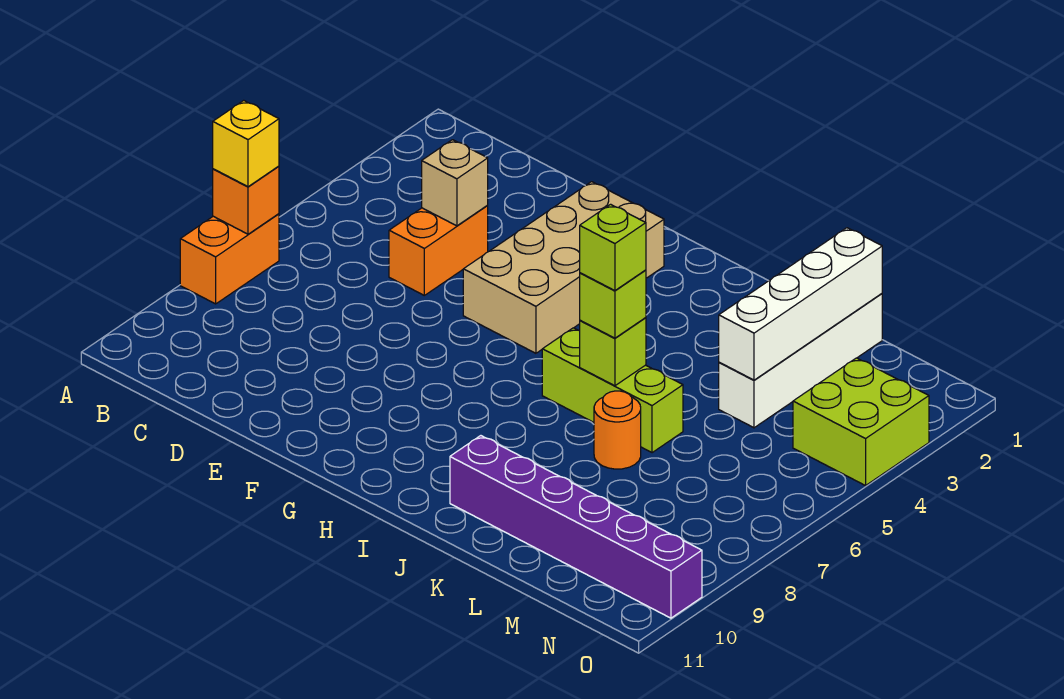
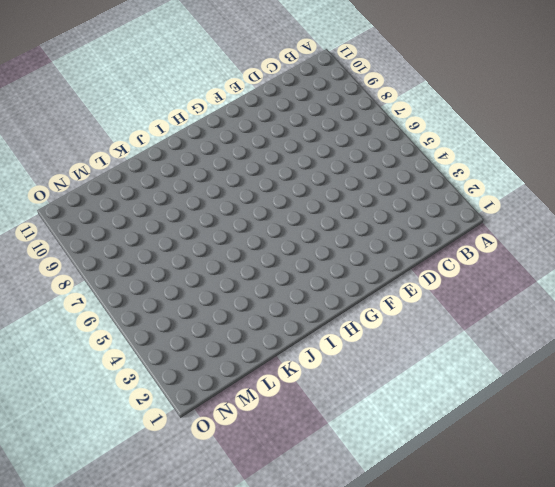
none -> orange 1x2 brick [180,214,279,304]
none -> orange 1x2 brick [389,205,488,295]
none -> tan 2x4 brick [463,182,664,353]

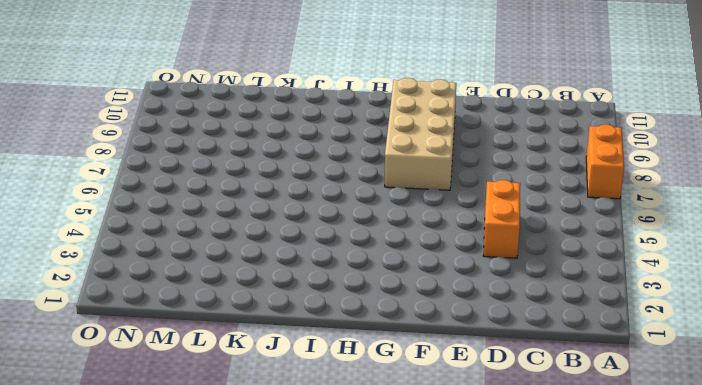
tan 2x4 brick [385,78,456,190] -> tan 2x4 brick moved to [463,182,664,353]
none -> lime 1x3 brick [542,328,683,453]
none -> purple 1x6 brick [450,436,702,618]
none -> orange 1x1 round brick [594,391,641,469]

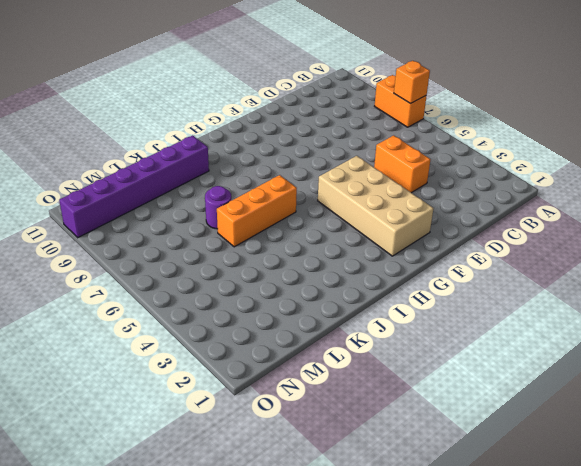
orange 1x3 brick [217,175,297,247] -> lime 1x3 brick [542,328,683,453]
purple 1x1 round brick [205,186,231,229] -> orange 1x1 round brick [594,391,641,469]
none -> white 1x4 brick [719,294,882,428]
none -> lime 2x2 brick [793,358,929,486]
none -> tan 1x1 brick [422,140,488,226]

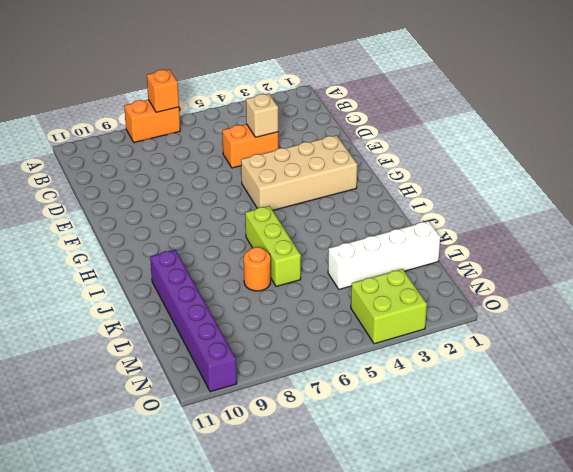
none -> lime 1x1 brick [580,318,646,386]
none -> white 1x4 brick [719,228,882,380]
none -> yellow 1x1 brick [213,100,279,187]

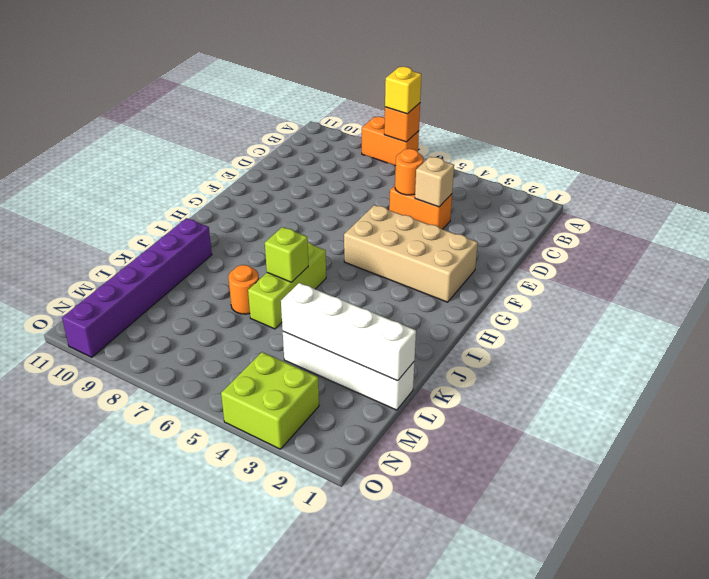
orange 1x1 round brick [395,149,423,195] -> none
none -> lime 1x1 brick [580,270,646,338]
none -> lime 1x1 brick [580,204,646,291]

